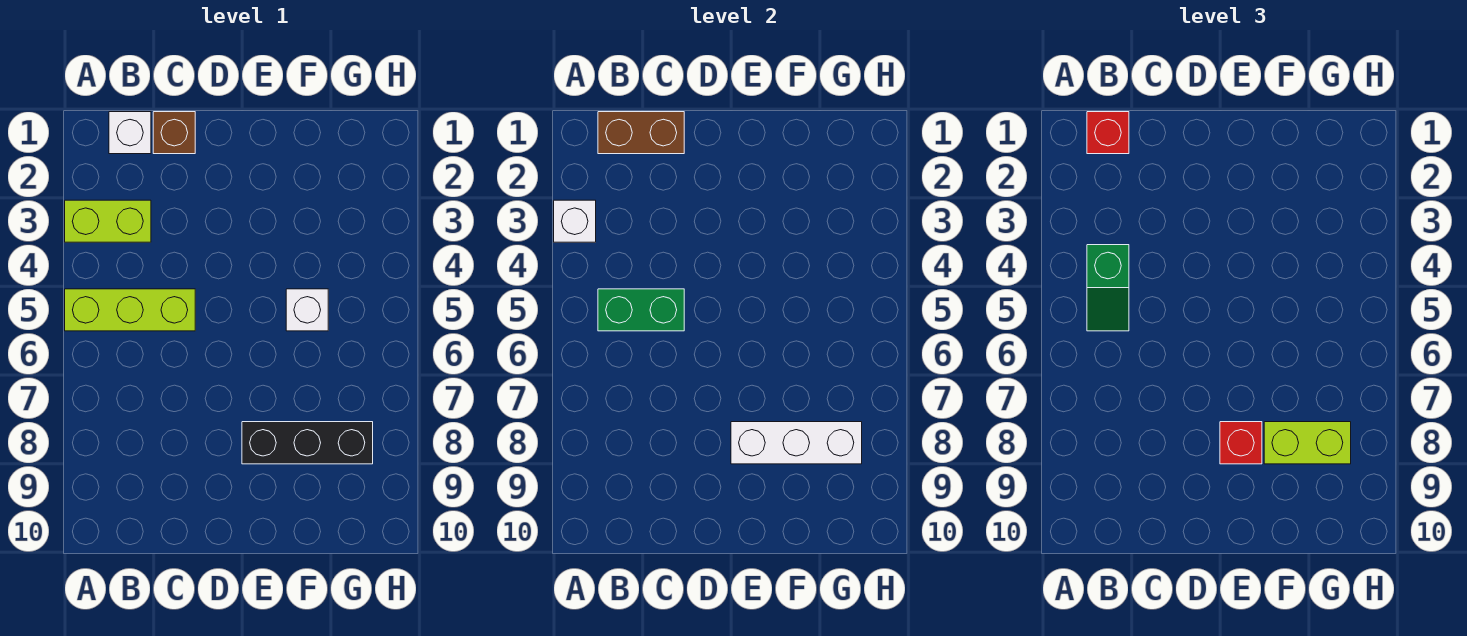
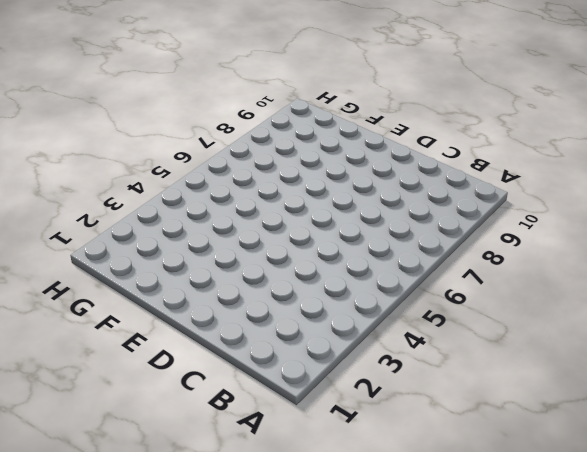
none -> lime 1x2 brick [65,200,151,242]
none -> lime 1x3 brick [65,289,195,331]
none -> white 1x1 brick [109,112,151,154]

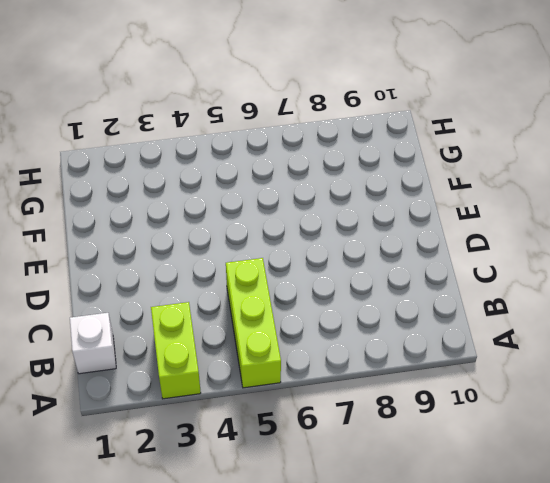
none -> brown 1x1 brick [153,112,195,154]
none -> black 1x3 brick [242,422,373,464]
none -> white 1x1 brick [286,289,328,331]

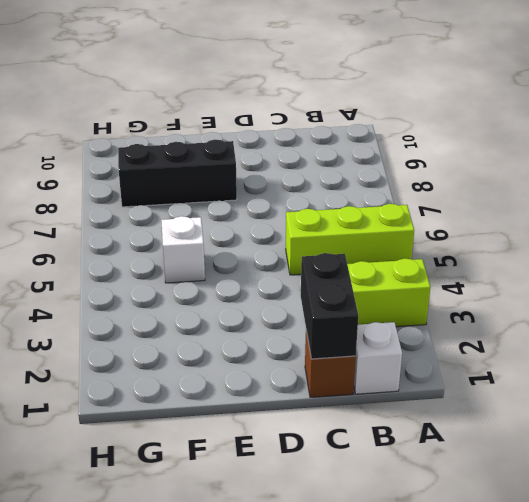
black 1x2 brick [301,253,358,359] -> brown 1x2 brick [598,112,684,154]
none -> white 1x1 brick [554,200,596,242]
none -> green 1x2 brick [598,289,684,331]
none -> white 1x3 brick [731,422,862,464]

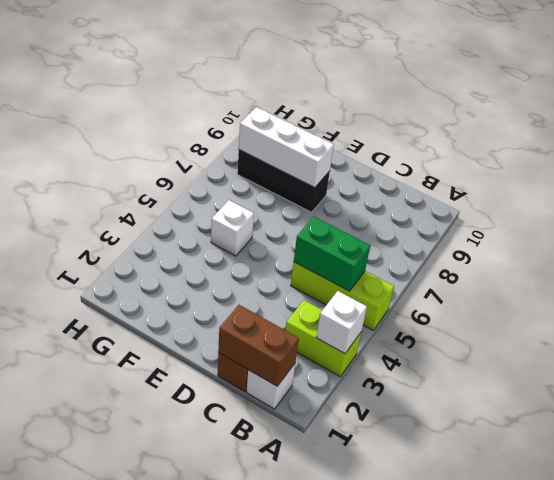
none -> red 1x1 brick [1087,112,1129,154]
none -> green 1x2 slope [1087,245,1129,331]
none -> red 1x1 brick [1220,422,1262,464]

